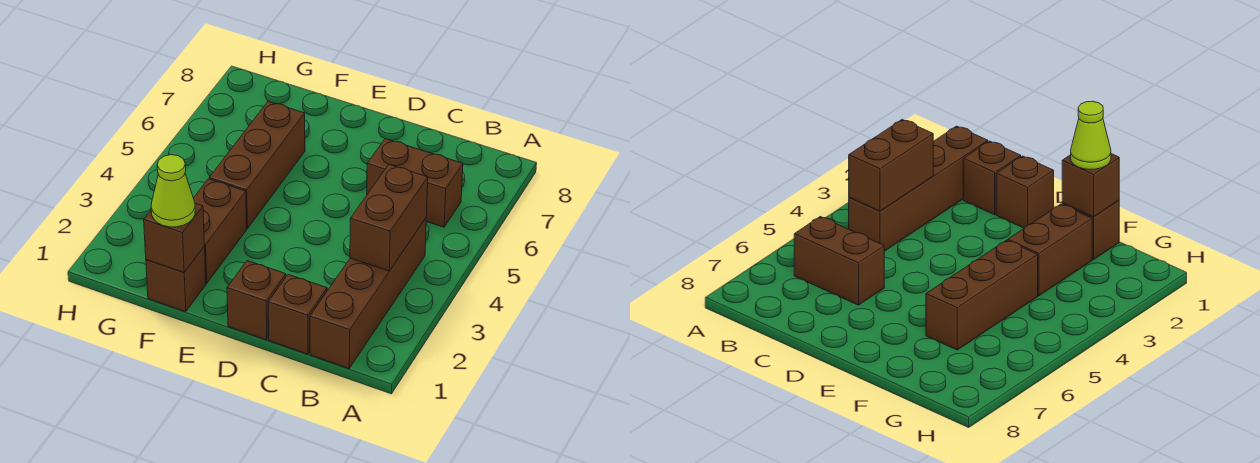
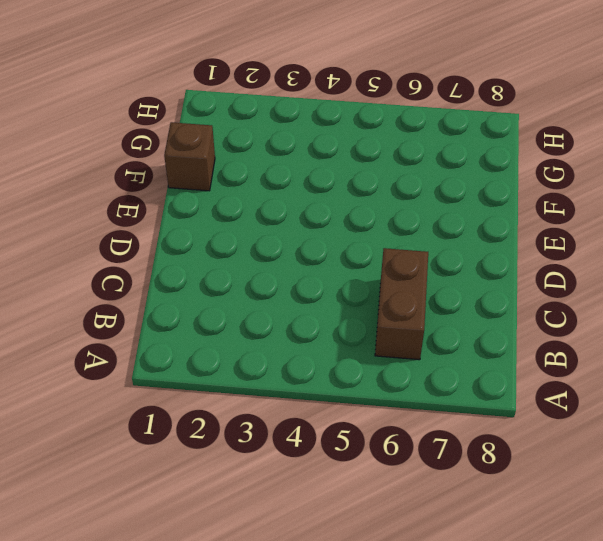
none -> brown 1x4 brick [310,218,426,368]
none -> brown 1x1 brick [268,275,327,354]

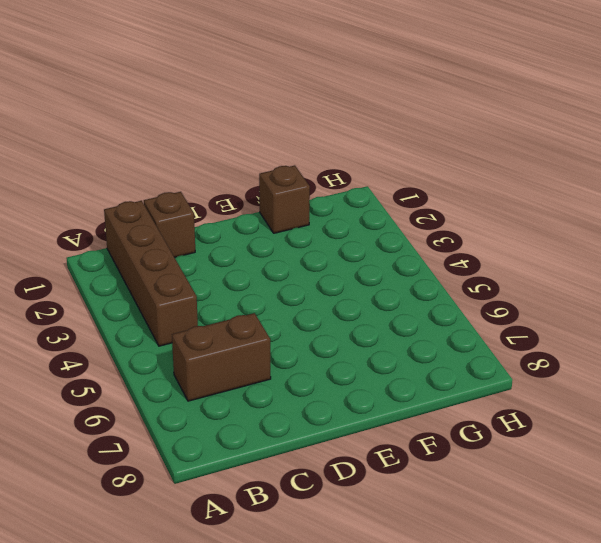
none -> brown 1x1 brick [227,261,286,340]
none -> brown 1x2 brick [194,179,247,283]

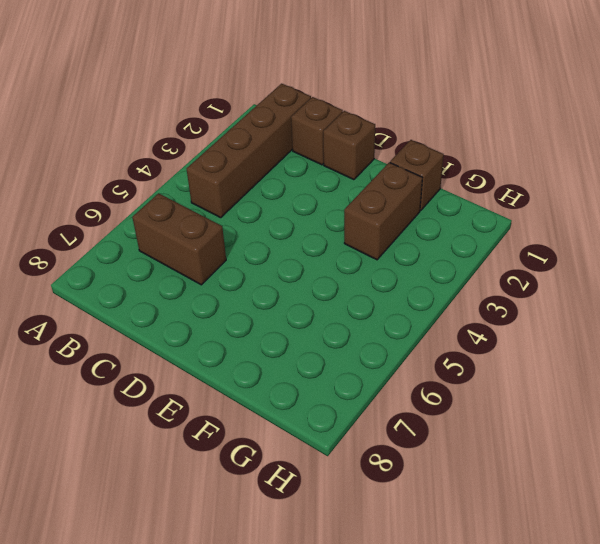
none -> brown 1x3 brick [209,101,305,229]
none -> brown 1x2 brick [350,164,428,271]

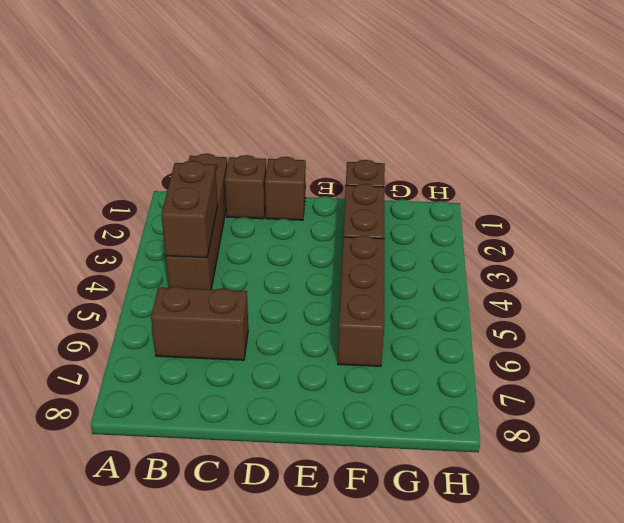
none -> brown 1x1 brick [144,203,205,272]
none -> lime 1x1 cone [151,155,195,227]

